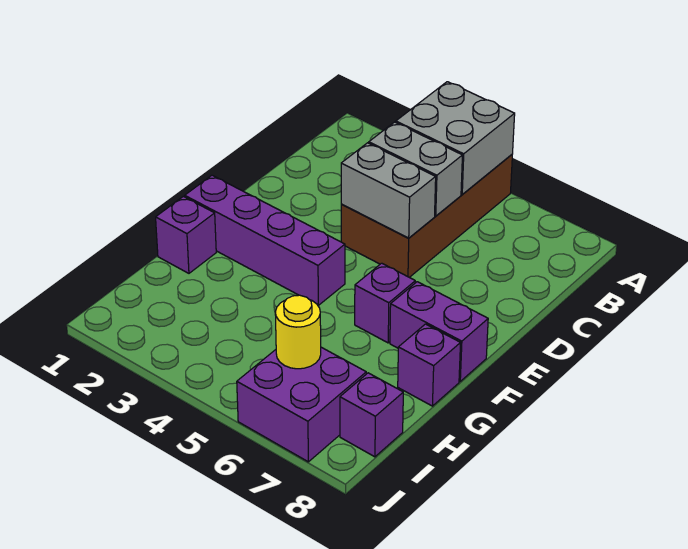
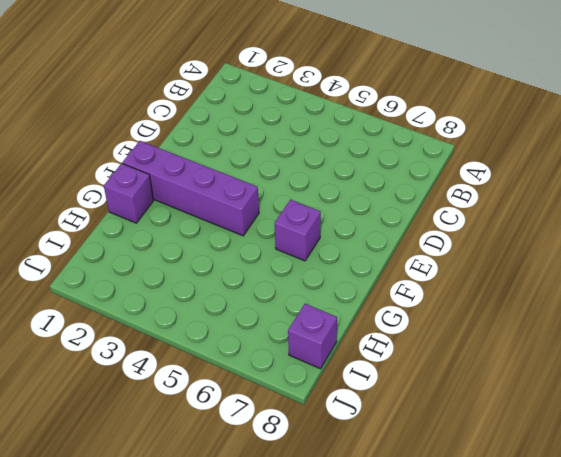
none -> brown 2x4 brick [341,155,512,277]
none -> purple 1x2 brick [390,282,488,381]
none -> purple 1x1 brick [398,324,461,406]

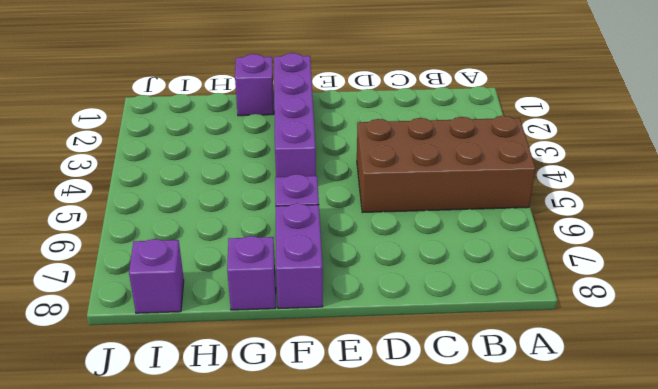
none -> purple 2x2 brick [237,347,366,462]
none -> grey 2x2 brick [396,82,515,195]
none -> grey 1x2 brick [369,122,462,216]

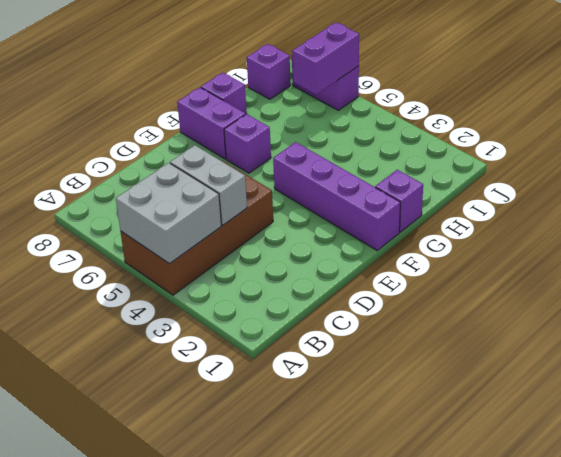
purple 1x2 brick [292,22,359,94] -> yellow 1x1 round brick [275,295,321,369]
purple 1x2 brick [292,55,359,110] -> purple 2x2 brick [237,347,366,462]
none -> grey 1x2 brick [341,143,436,238]

